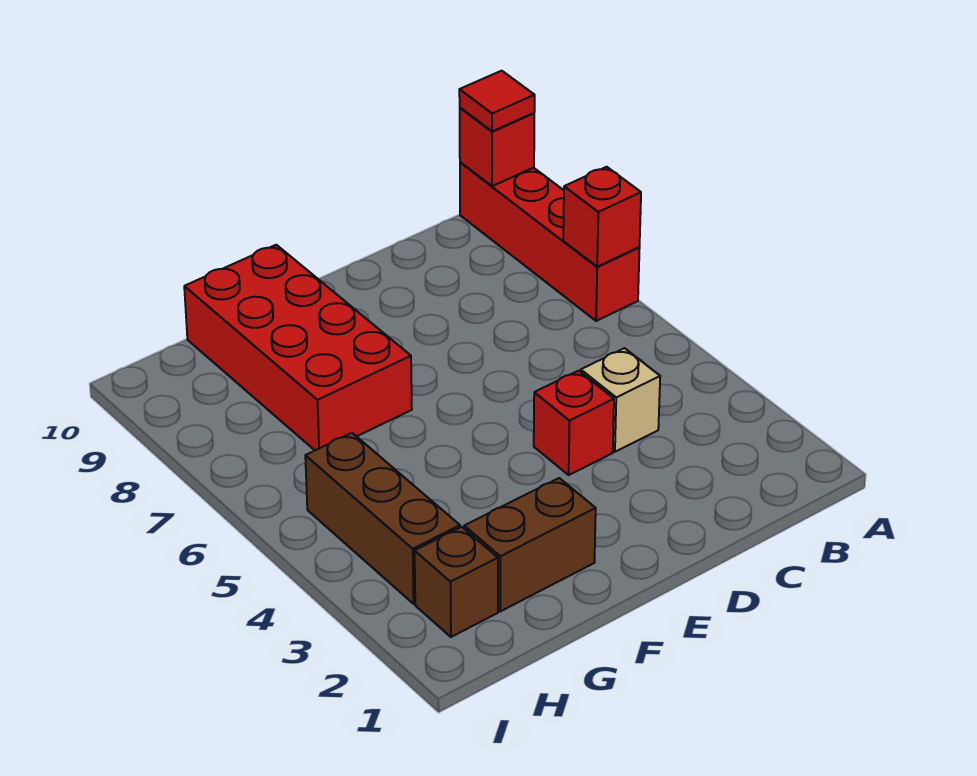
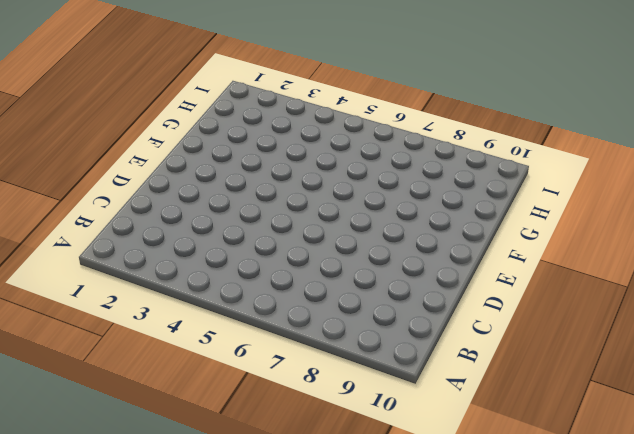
none -> red 1x4 brick [460,162,640,321]
none -> tan 1x1 brick [581,348,660,452]

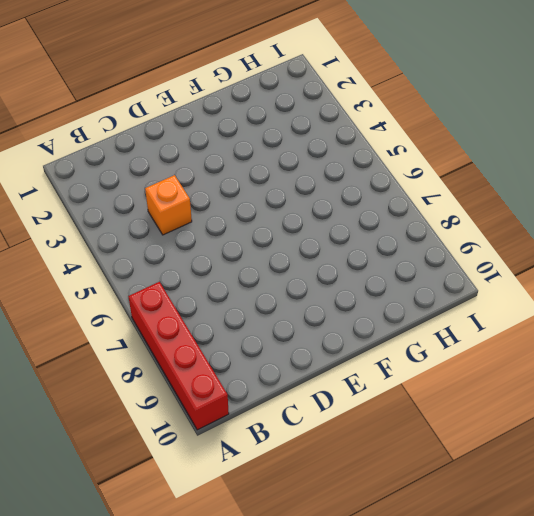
orange 1x1 brick [145,175,192,235] -> tan 1x1 brick [581,348,660,452]
none -> red 1x1 brick [534,371,614,475]
none -> brown 1x2 brick [464,478,596,611]

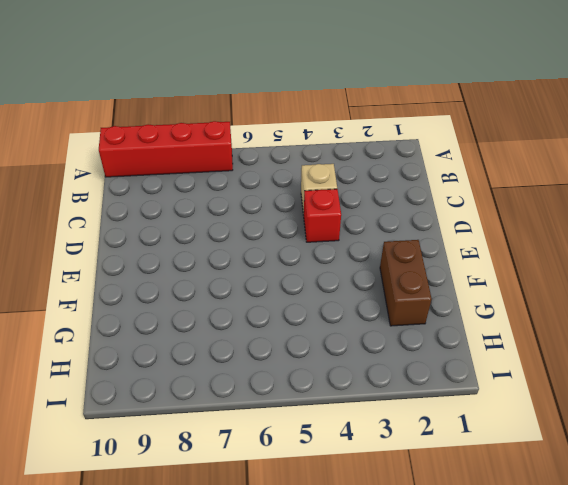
none -> red 2x4 brick [184,245,412,450]
none -> brown 1x1 brick [415,527,498,637]

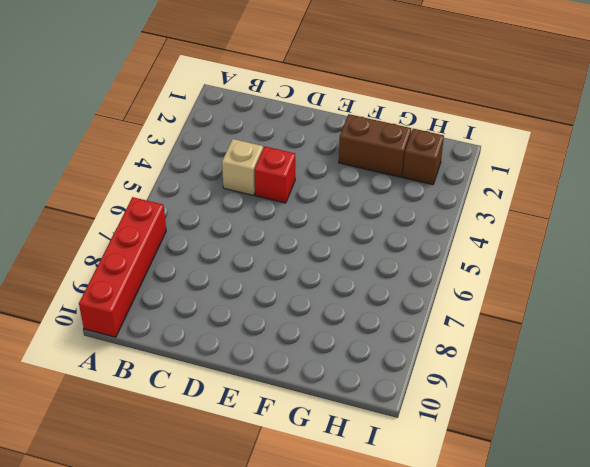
none -> red 2x4 brick [184,245,412,450]
none -> brown 1x3 brick [305,433,460,604]

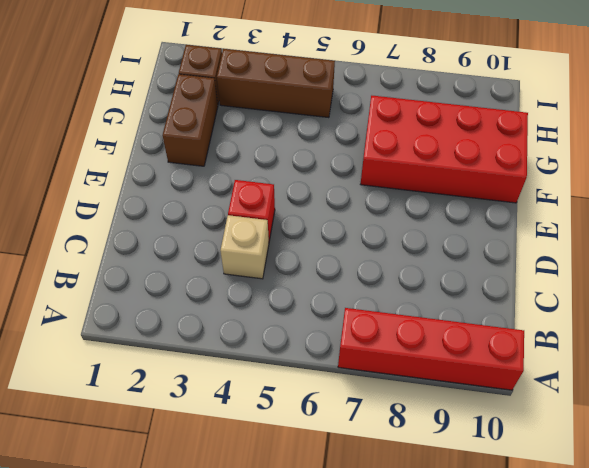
none -> red 1x1 brick [563,167,641,267]
none -> red 1x1 brick [460,108,534,186]

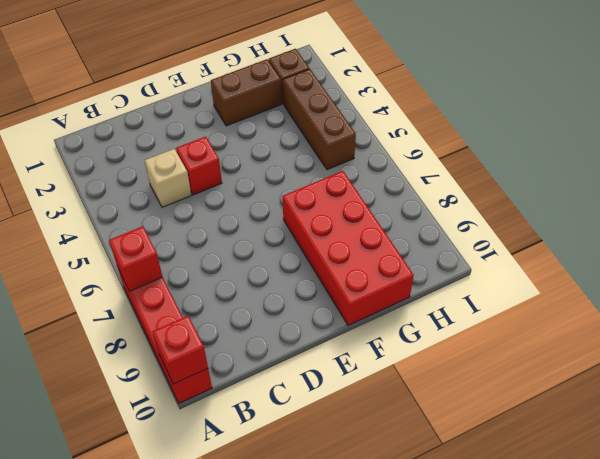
none -> red 1x1 tile [459,71,535,131]

